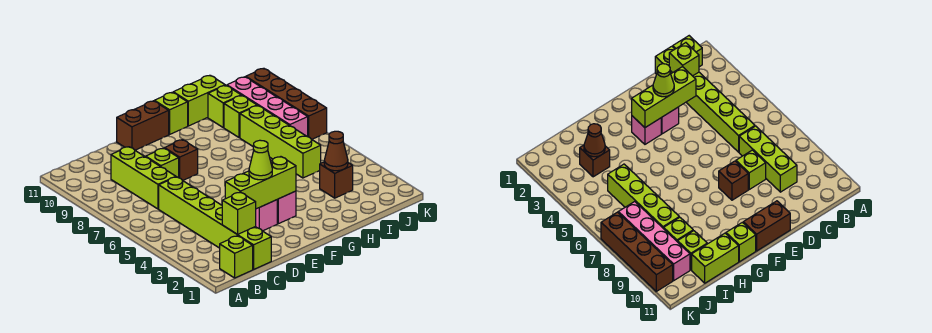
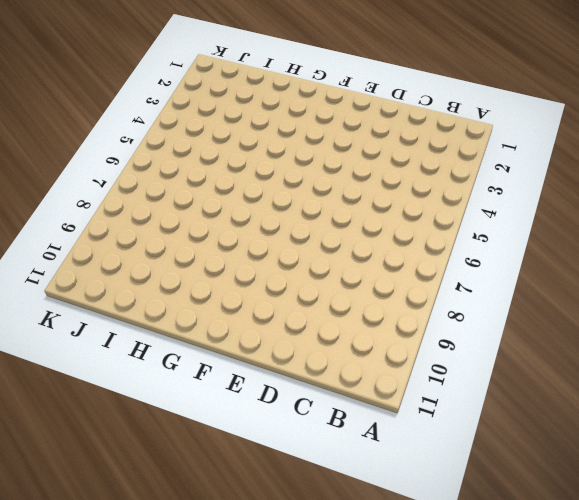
none -> lime 1x1 brick [220,236,253,278]
none -> lime 1x6 brick [159,177,271,269]
none -> lime 1x3 brick [111,147,176,209]

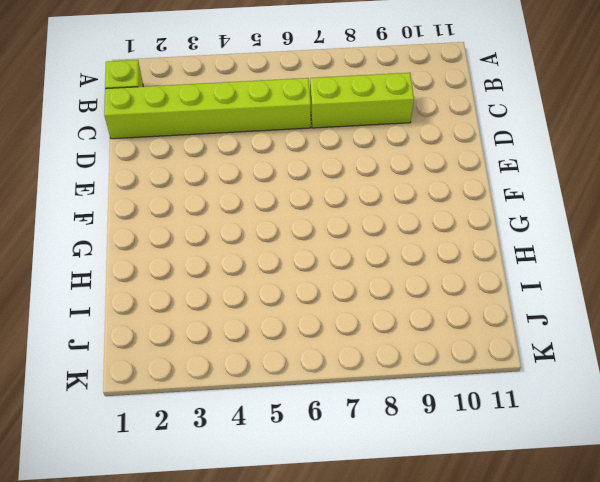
none -> lime 1x1 brick [146,148,179,178]
none -> pink 1x1 brick [255,200,277,231]
none -> brown 1x1 brick [165,140,198,180]

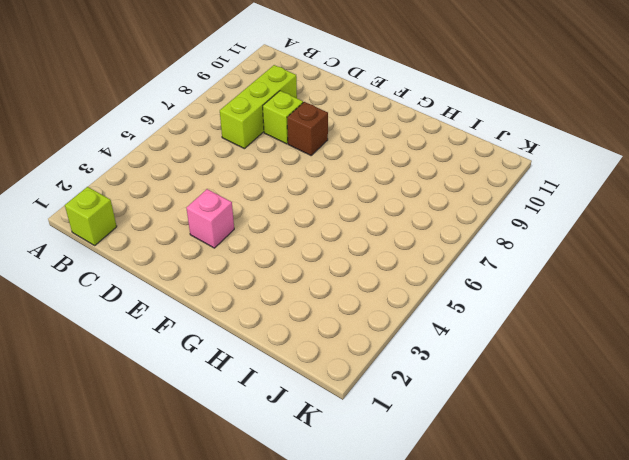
none -> lime 1x6 brick [159,177,271,269]
none -> brown 1x2 brick [117,101,169,150]
none -> pink 1x1 brick [277,191,296,224]

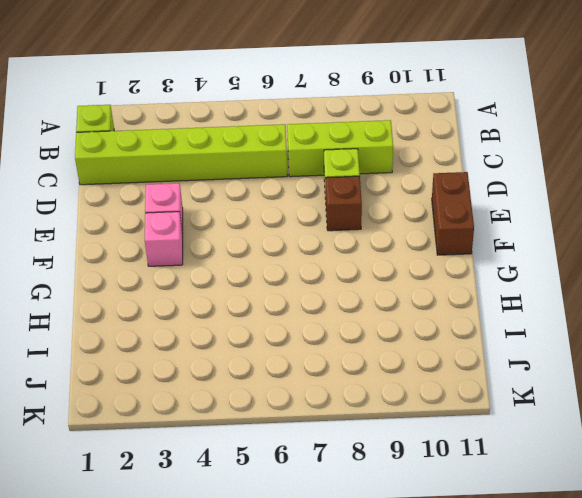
none -> lime 1x1 brick [155,92,188,134]
none -> lime 1x2 brick [173,76,225,126]
none -> brown 1x1 brick [320,162,353,198]

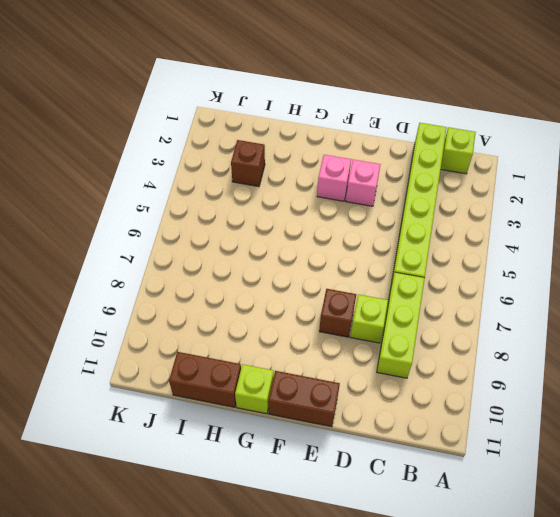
brown 1x2 brick [169,352,241,407] -> lime 1x2 brick [173,76,225,126]
none -> lime 1x4 brick [240,106,321,178]
none -> lime 1x1 brick [224,95,257,138]
none -> lime 1x1 brick [208,85,241,127]

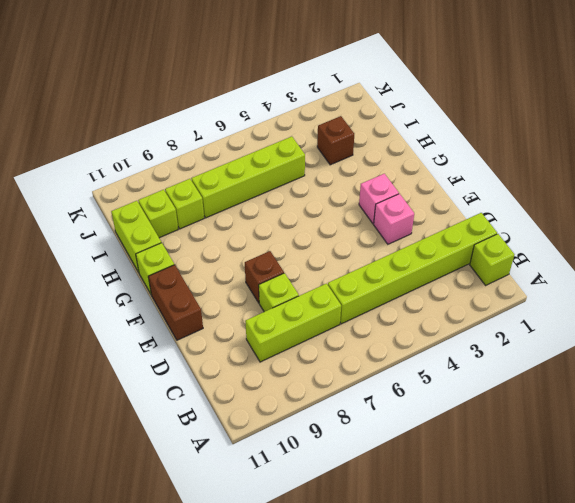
none -> pink 1x4 brick [227,77,308,137]
none -> brown 1x4 brick [246,68,327,139]
none -> lime 1x1 brick [222,192,256,234]

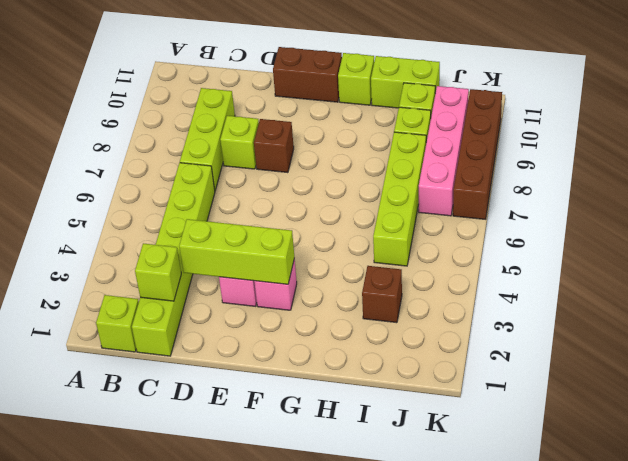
none -> brown 1x1 cone [324,131,348,171]
none -> lime 1x1 cone [249,140,272,180]

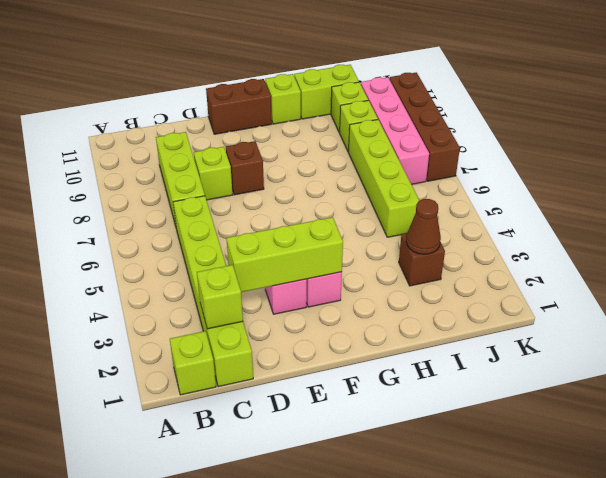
none -> lime 1x1 cone [249,140,272,180]

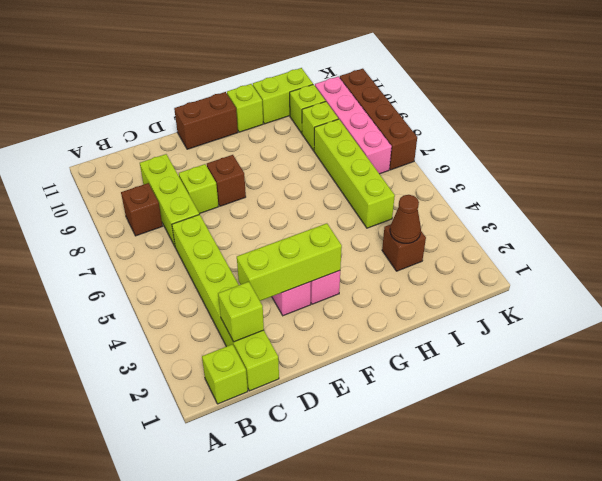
brown 1x1 brick [121,183,163,236] -> none
none -> lime 1x1 cone [249,140,272,180]

